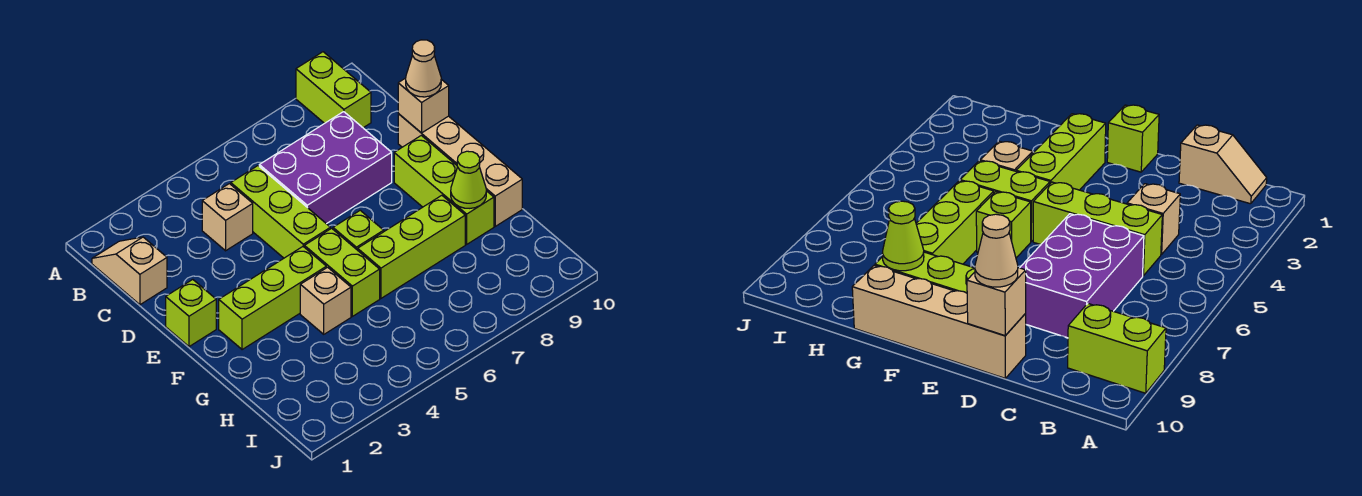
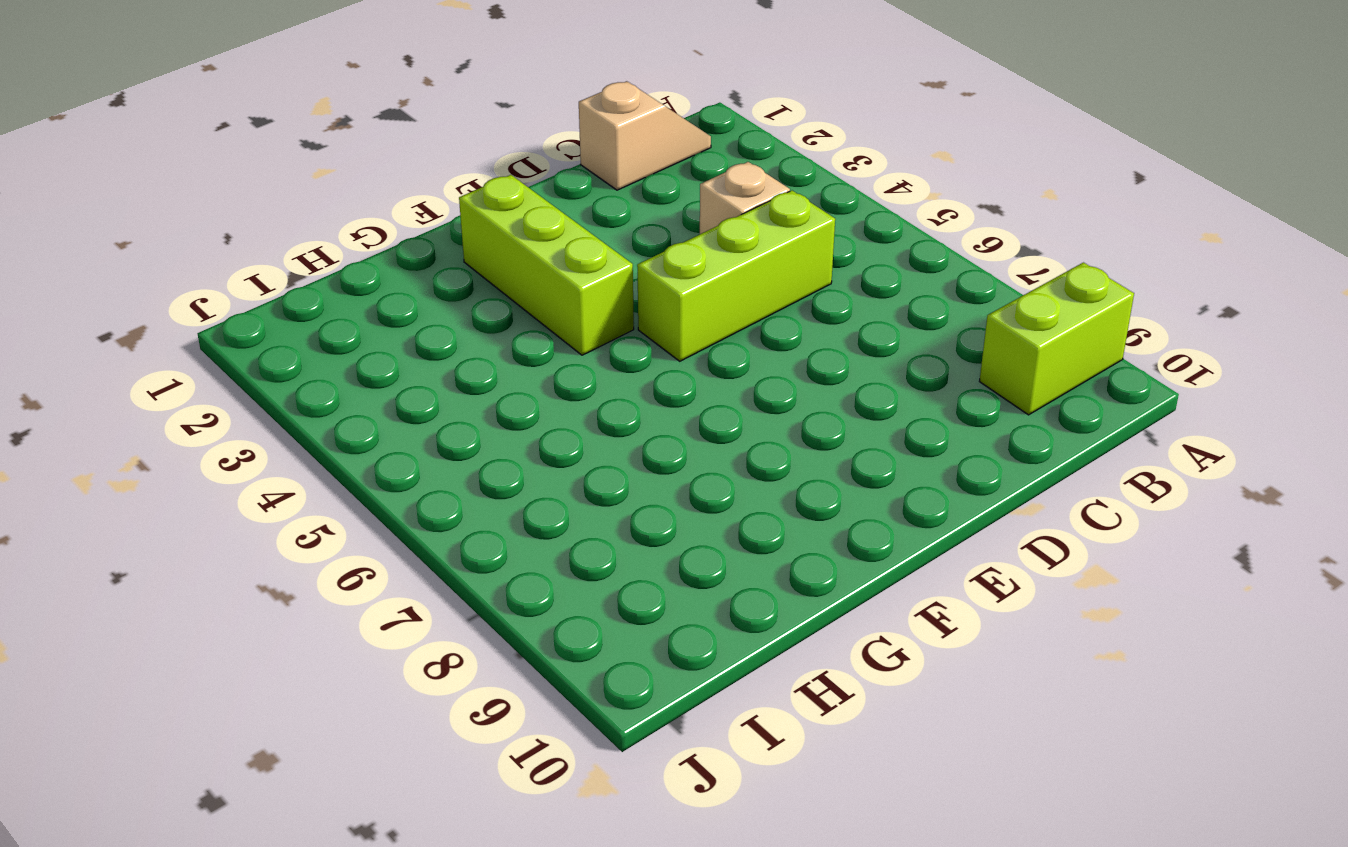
none -> purple 2x3 brick [259,112,392,224]
none -> tan 1x4 brick [398,114,522,226]
none -> lime 1x1 brick [166,280,216,347]

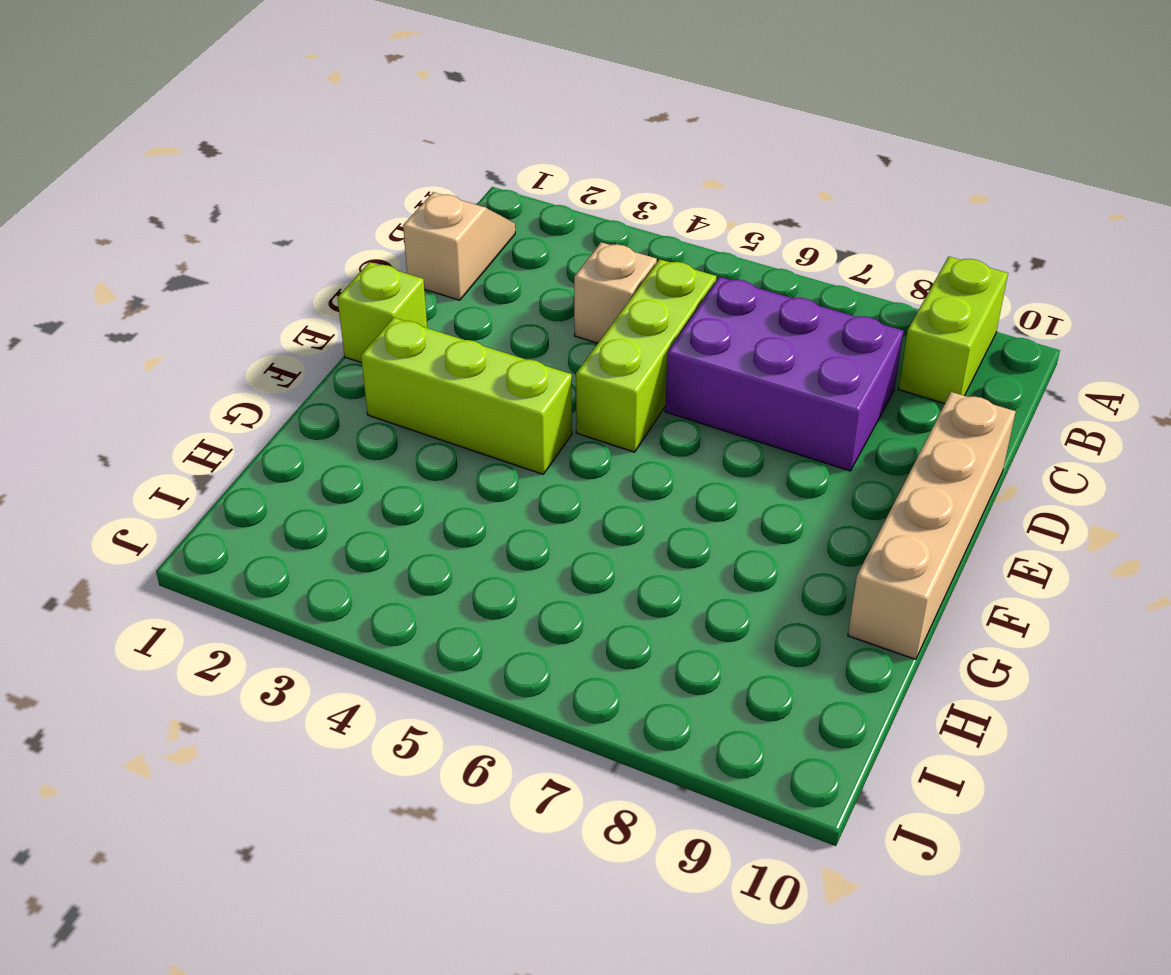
none -> lime 1x3 brick [394,135,494,244]
none -> lime 1x2 brick [304,228,380,316]
none -> lime 1x1 brick [333,210,384,250]

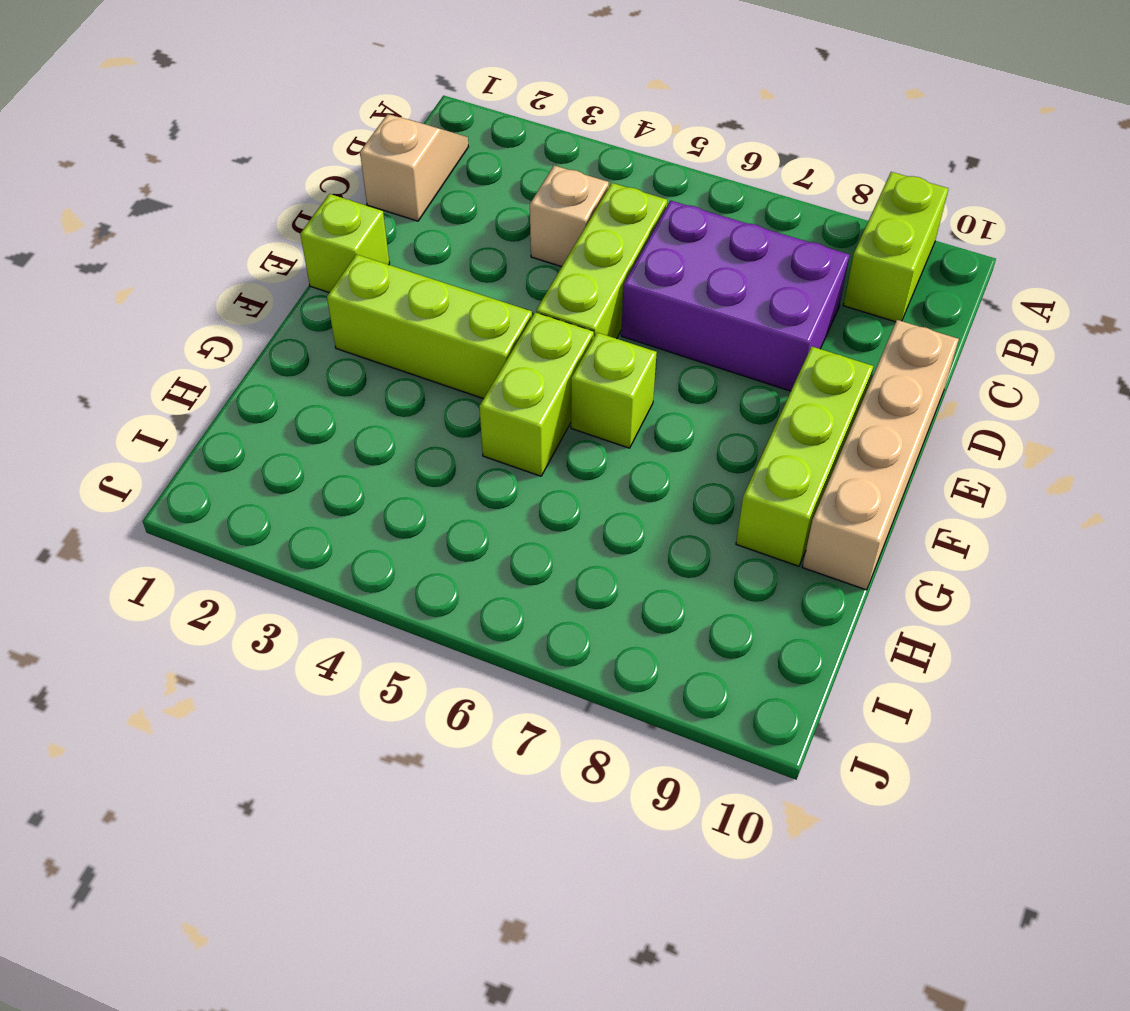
none -> tan 1x1 brick [300,267,351,334]
none -> lime 1x3 brick [358,195,465,298]
none -> tan 1x1 brick [398,78,449,133]

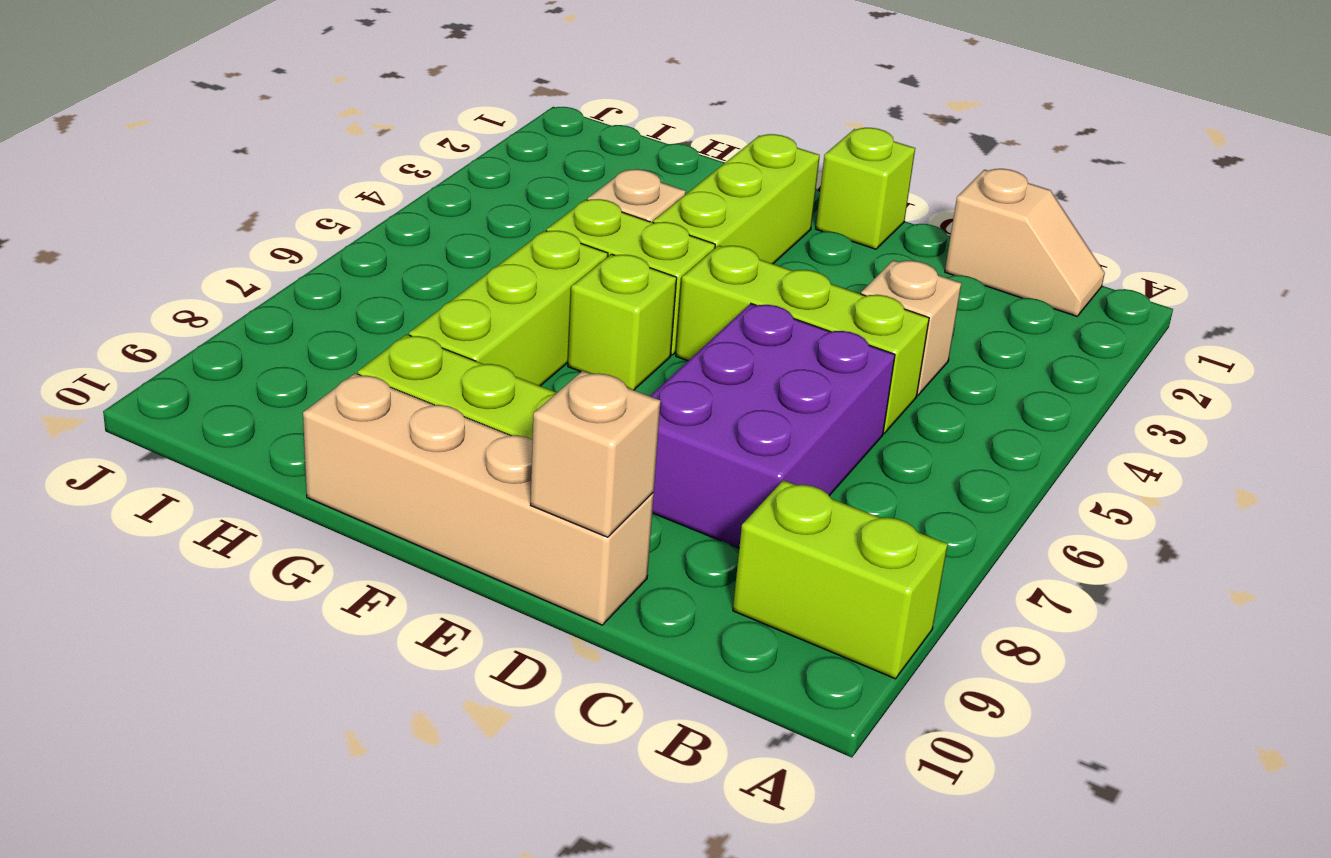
none -> lime 1x1 cone [451,151,486,208]
none -> tan 1x1 cone [406,40,441,97]

